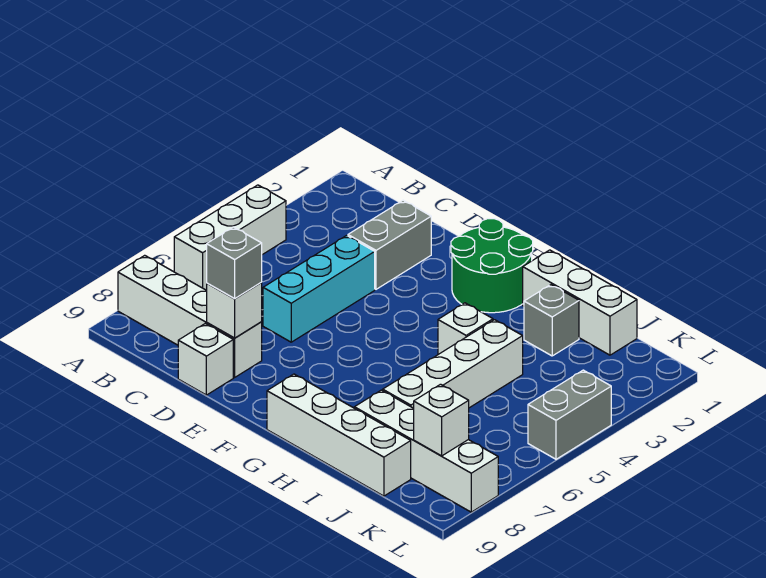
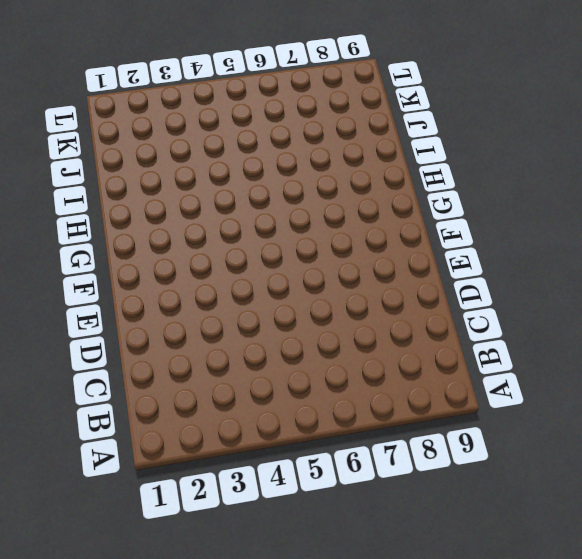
none -> white 1x3 brick [174,185,286,290]
none -> white 1x4 brick [118,255,262,377]
none -> grey 1x2 brick [348,200,431,289]

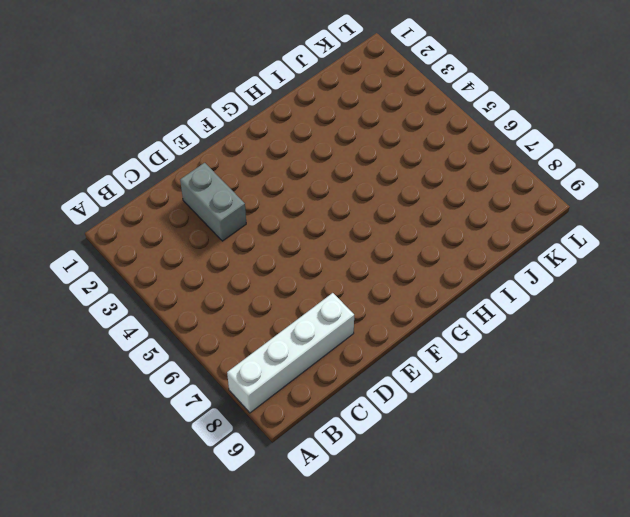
none -> white 1x3 brick [174,185,286,290]
none -> cyan 1x3 brick [263,236,375,342]
none -> white 1x1 brick [178,324,233,395]

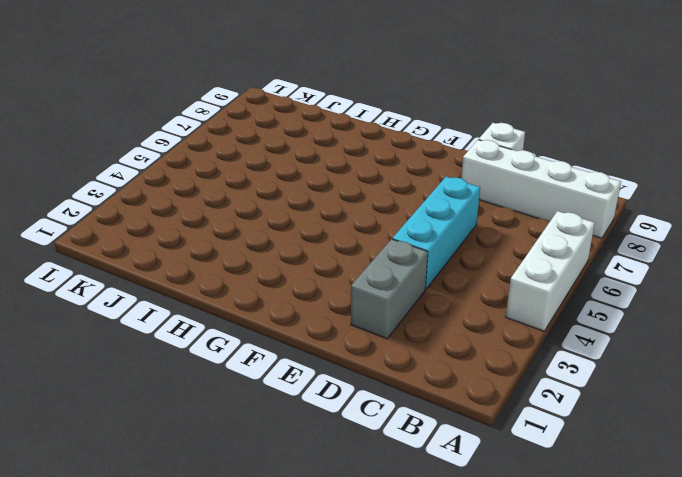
none -> green 2x2 round brick [451,219,533,313]
none -> white 1x4 brick [267,374,411,496]
none -> white 1x3 brick [523,250,637,355]

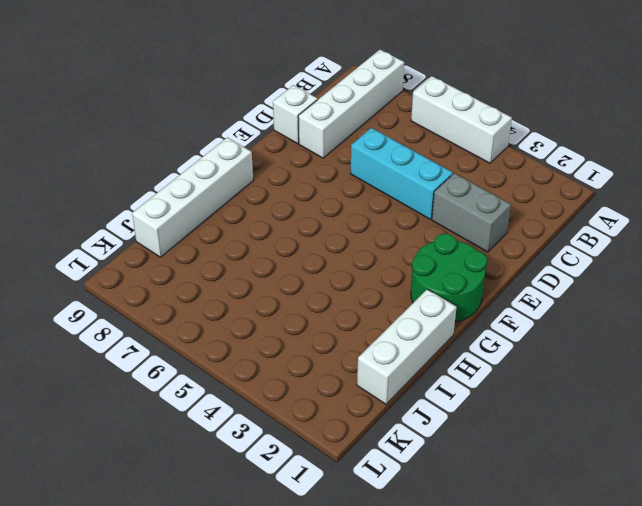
none -> white 1x1 brick [438,303,493,354]
none -> grey 1x1 brick [524,285,579,356]
none -> white 1x4 brick [383,320,523,408]

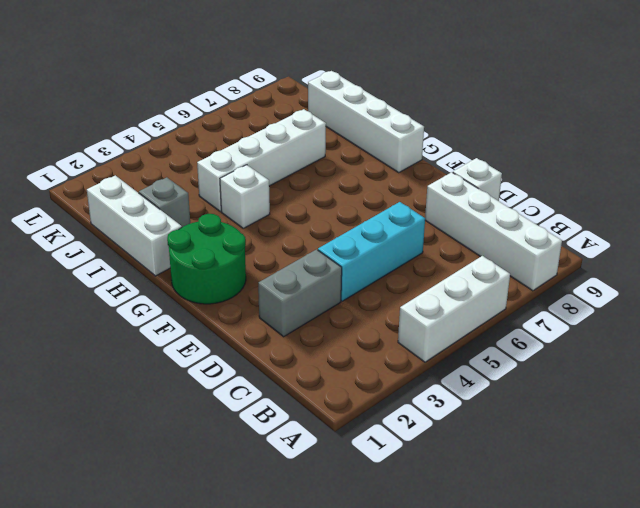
none -> white 1x4 brick [354,390,498,512]
none -> grey 1x2 brick [528,370,611,459]
none -> white 1x1 brick [207,283,262,338]

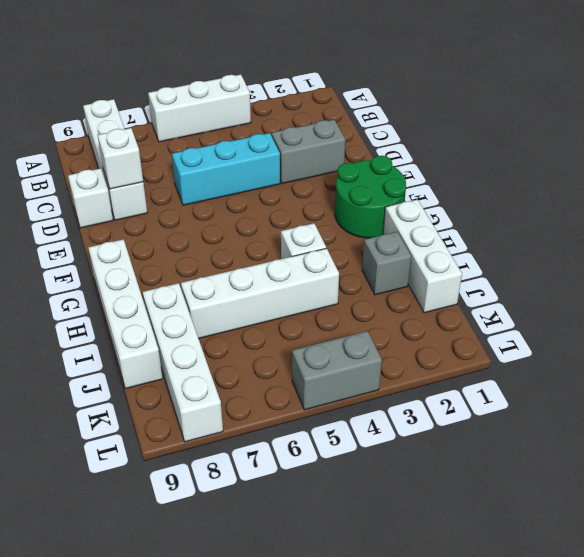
none -> white 1x1 brick [414,384,469,456]
none -> grey 1x1 brick [207,227,262,298]

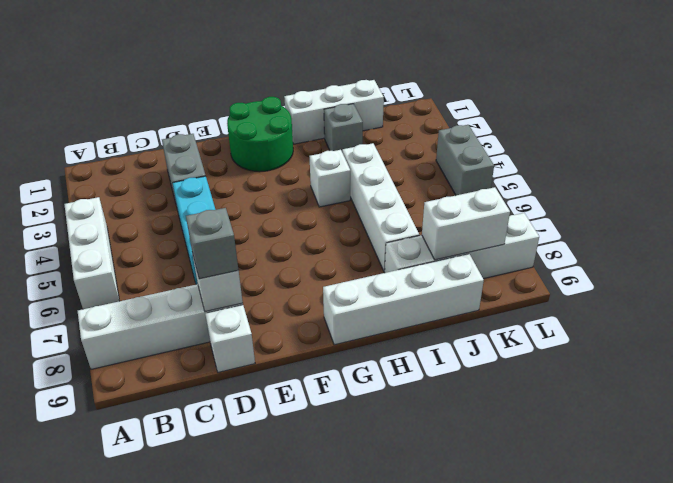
white 1x2 brick [422,187,510,260] -> white 1x1 brick [414,384,469,456]

